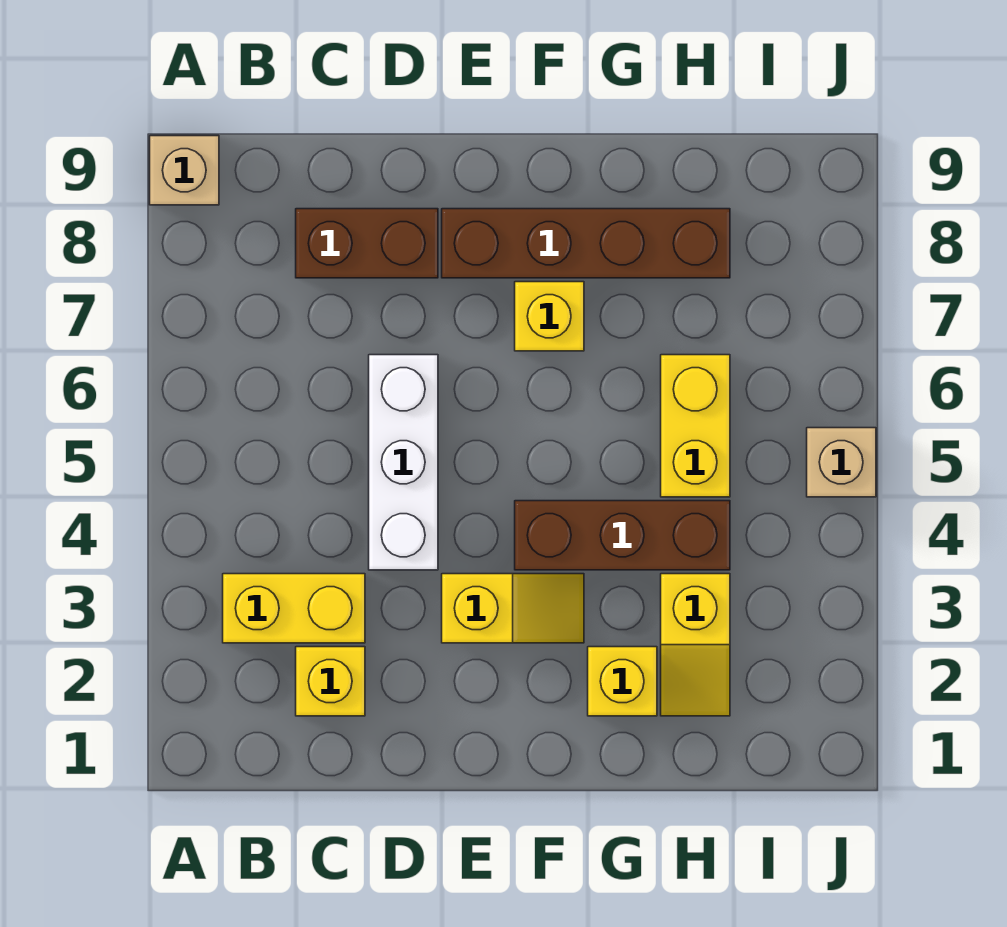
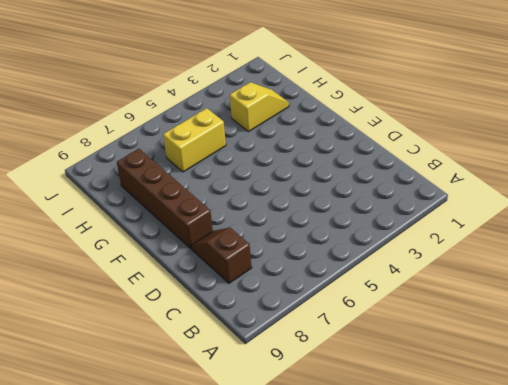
brown 1x2 slope [191,228,252,283] -> brown 1x2 brick [296,209,438,278]
none -> tan 1x1 brick [150,136,219,205]
none -> yellow 1x2 brick [223,574,365,643]
none -> yellow 1x1 brick [296,647,365,716]

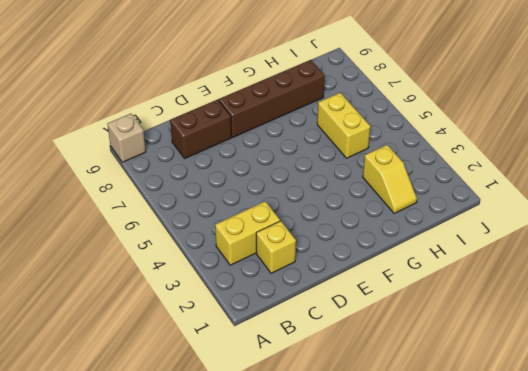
none -> white 1x3 brick [369,355,438,570]
none -> yellow 1x2 slope [442,574,584,643]
none -> brown 1x3 brick [515,501,730,570]

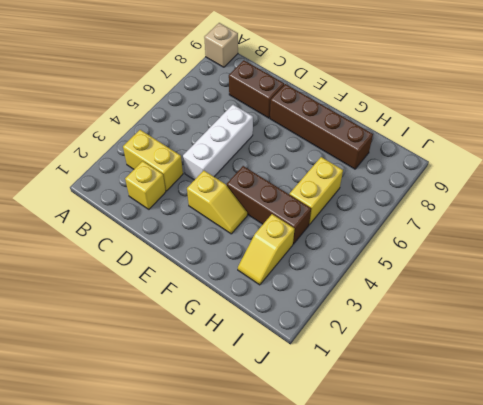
none -> yellow 1x1 brick [515,282,584,351]
none -> yellow 1x1 brick [588,647,657,716]
none -> tan 1x1 brick [807,428,876,497]

